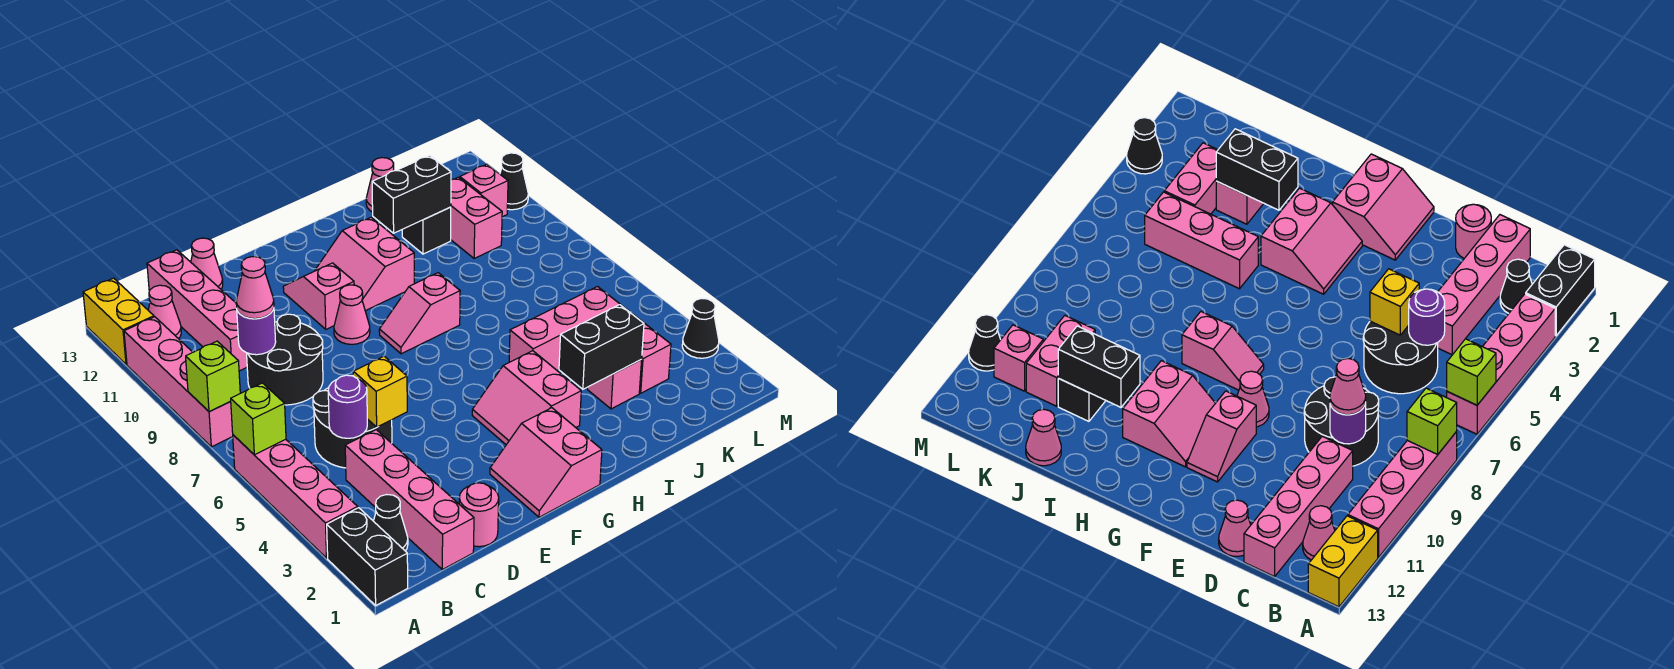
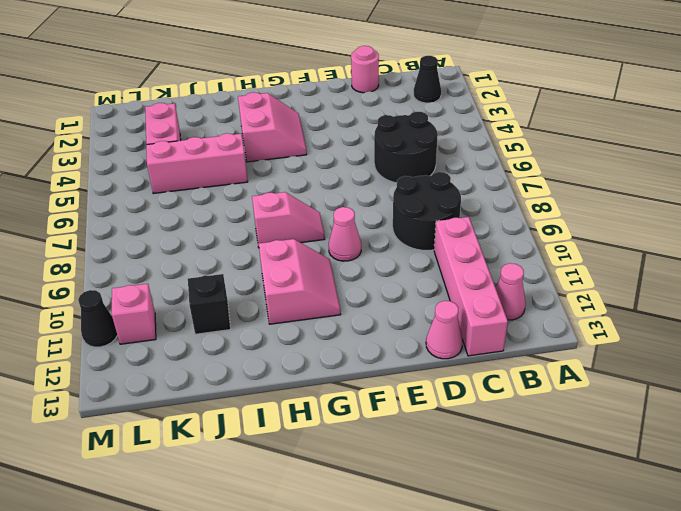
none -> black 1x2 brick [327,508,408,605]
none -> pink 1x4 brick [233,435,358,558]
none -> pink 1x4 brick [124,317,233,447]
none -> yellow 1x2 brick [83,278,154,364]

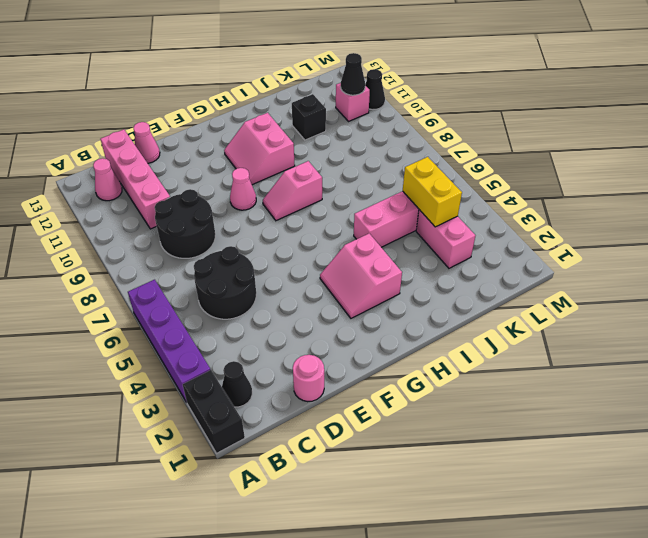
purple 1x4 brick [128,280,211,402] -> pink 1x4 brick [233,435,358,558]
yellow 1x2 brick [403,157,462,227] -> yellow 1x2 brick moved to [83,278,154,364]
black 1x1 cone [341,53,365,95] -> black 1x1 cone moved to [682,298,719,358]
none -> pink 1x4 brick [124,317,233,447]
none -> pink 1x4 brick [345,430,474,570]
none -> pink 2x2 slope [490,408,602,517]
none -> pink 1x2 slope [283,263,354,329]

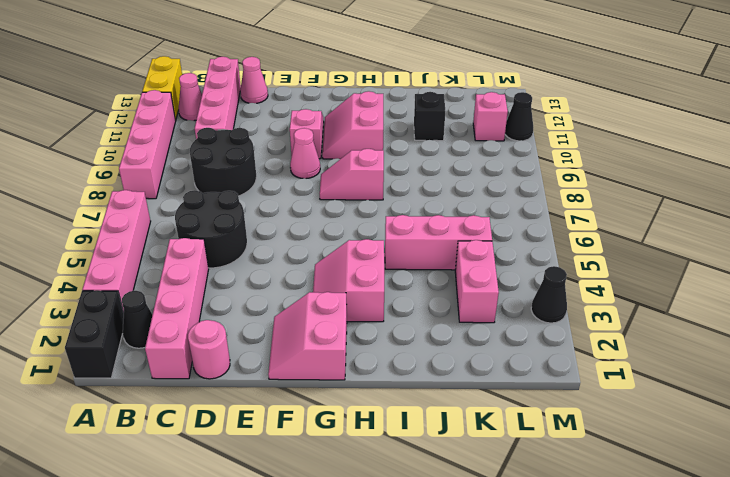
none -> pink 1x1 brick [587,360,642,409]
none -> pink 1x1 cone [366,158,394,212]
none -> pink 1x2 brick [451,177,502,259]
none -> lime 1x1 brick [231,383,286,455]

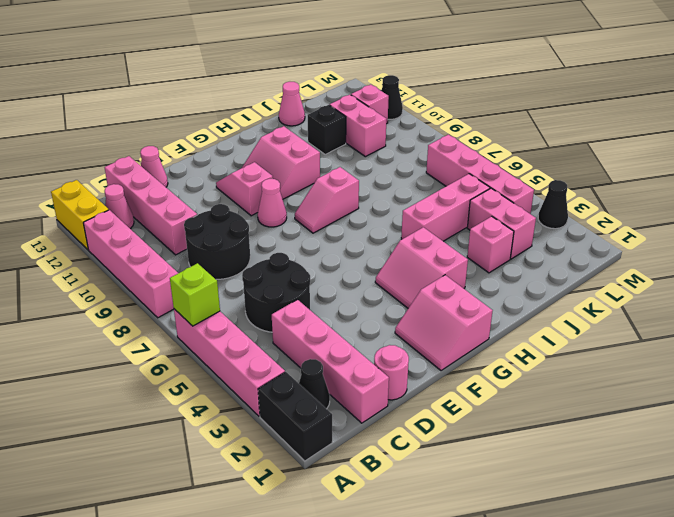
pink 1x4 brick [426,134,534,214] -> none
none -> lime 1x1 brick [186,341,240,411]
none -> purple 1x1 round brick [328,375,367,438]
none -> purple 1x1 round brick [237,308,276,355]
none -> yellow 1x1 brick [353,356,407,427]

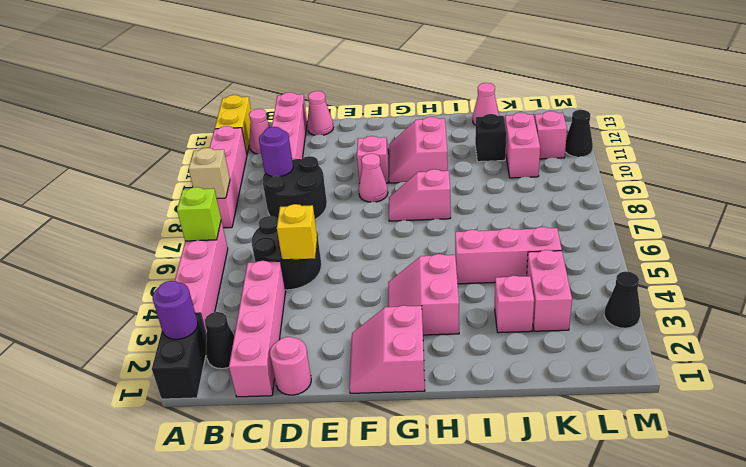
purple 1x1 round brick [153,281,198,339] -> purple 1x1 round brick moved to [328,375,367,438]
tan 1x1 brick [189,148,230,198] -> lime 1x1 brick [186,341,240,411]
none -> black 1x2 brick [559,305,644,389]
none -> black 1x2 brick [372,155,451,233]
none -> pink 1x1 cone [236,257,274,319]

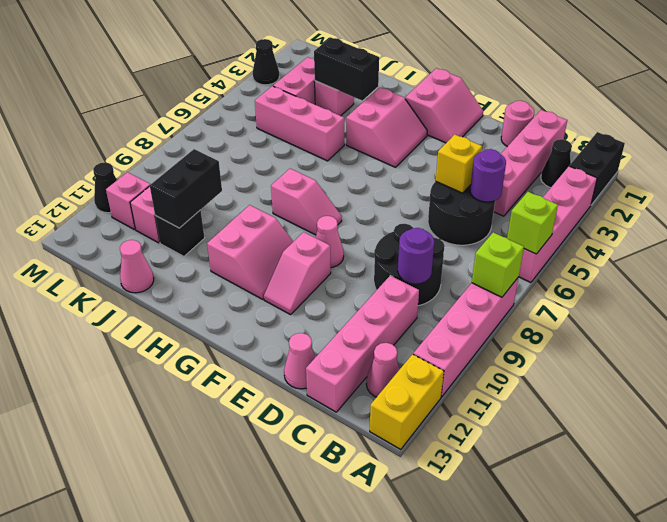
black 1x2 brick [150,149,222,228] -> black 1x2 brick turned to [372,155,451,233]
none -> pink 1x1 cone [236,257,274,319]

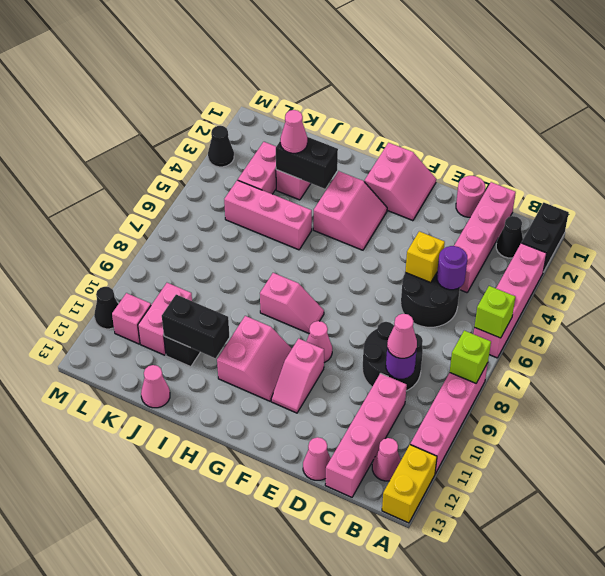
pink 1x1 cone [280,110,307,153] -> none

